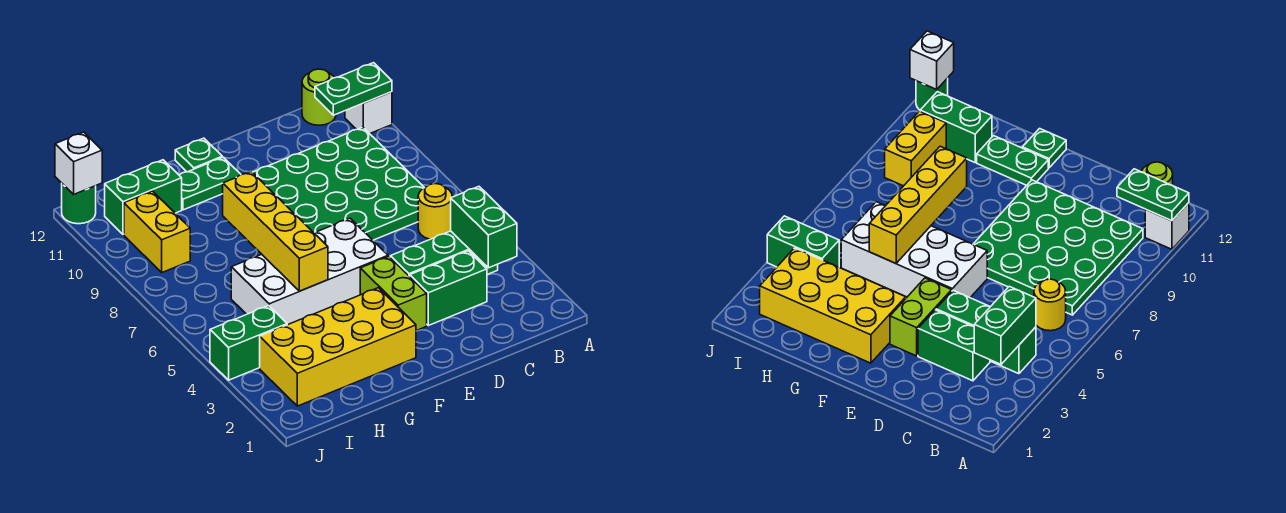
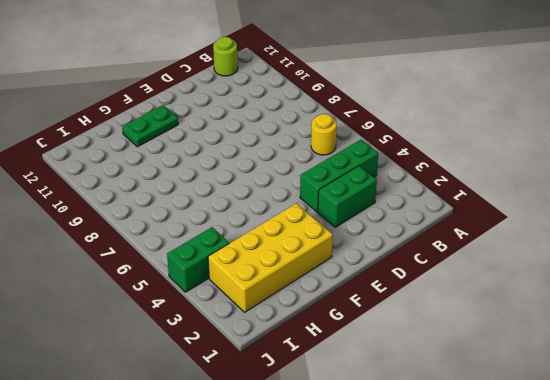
none -> white 1x1 brick [345,92,392,134]
none -> green 4x4 plate [253,127,424,240]
none -> lime 1x2 brick [360,256,427,331]

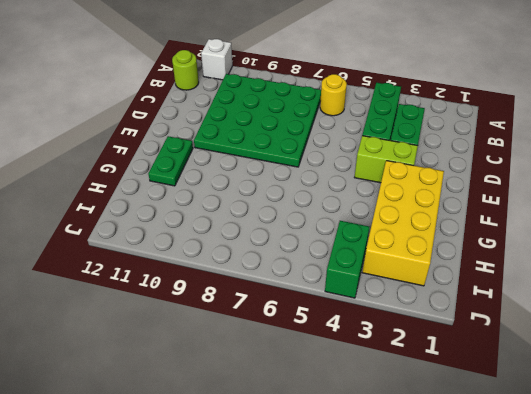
none -> white 2x4 brick [231,218,388,325]
none -> green 1x1 plate [175,138,222,172]
none -> green 1x2 brick [105,160,182,234]

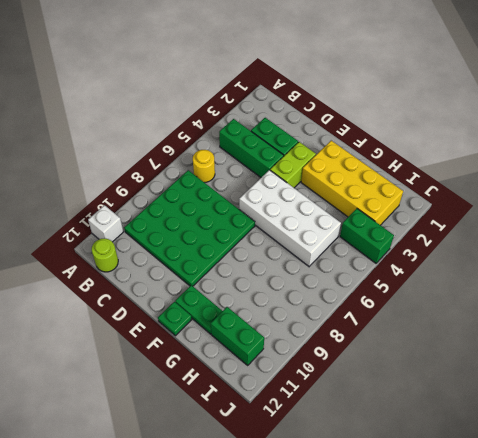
none -> yellow 1x2 brick [124,191,190,272]
none -> green 1x1 round brick [62,184,96,224]
none -> green 1x2 plate [315,63,392,115]

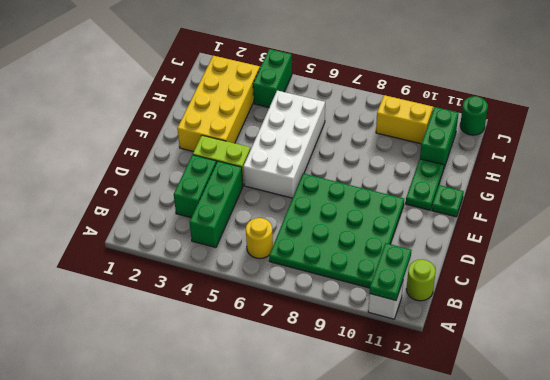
none -> green 1x2 brick [451,187,517,268]
none -> yellow 1x4 brick [223,172,328,291]
none -> white 1x1 brick [55,132,102,194]

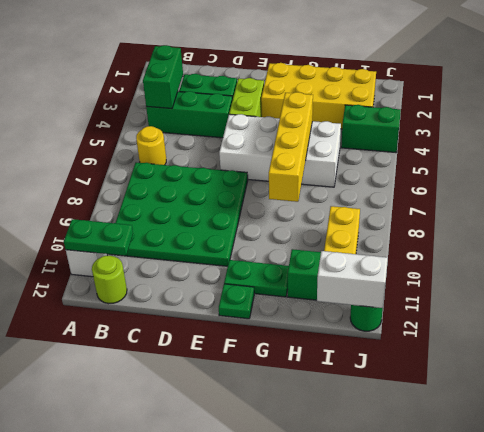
white 1x2 brick [317,251,388,308] -> white 1x1 brick [55,132,102,194]

